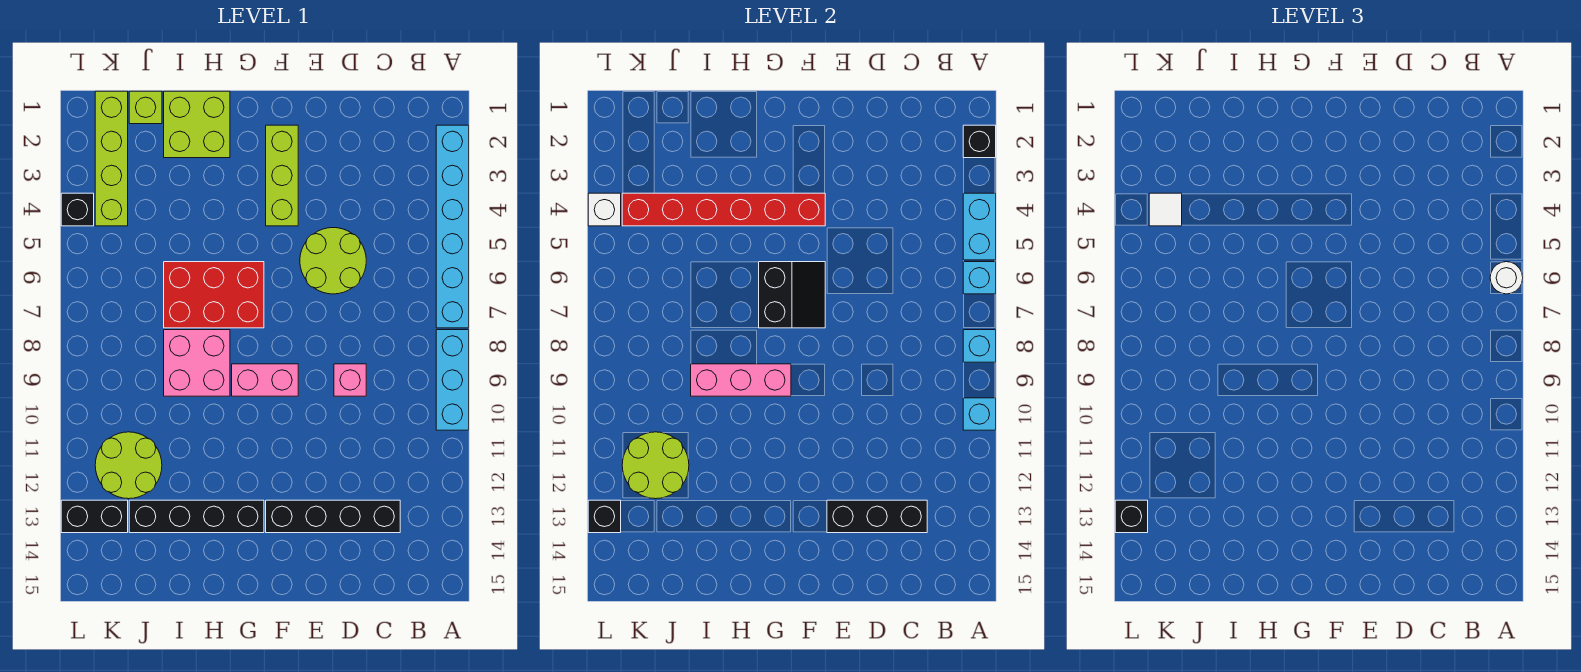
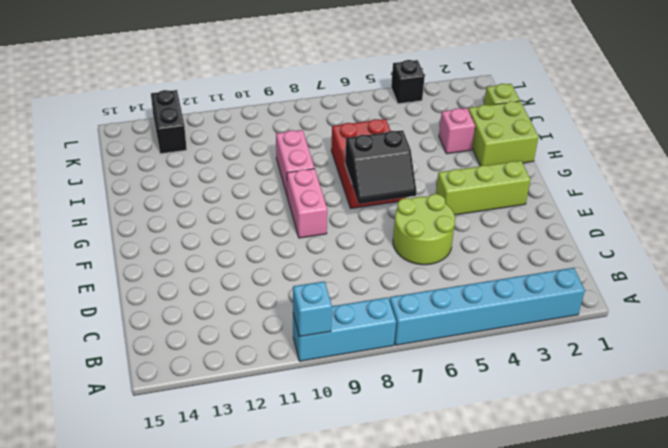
pink 1x2 brick [276,130,315,195] -> pink 2x2 brick [164,330,230,396]
pink 1x1 brick [439,108,475,154] -> pink 1x1 brick moved to [334,364,366,396]
none -> black 1x4 brick [266,500,400,533]
none -> black 1x4 brick [129,500,264,533]
none -> lime 2x2 round brick [95,432,162,499]
none -> lime 1x4 brick [95,91,128,226]

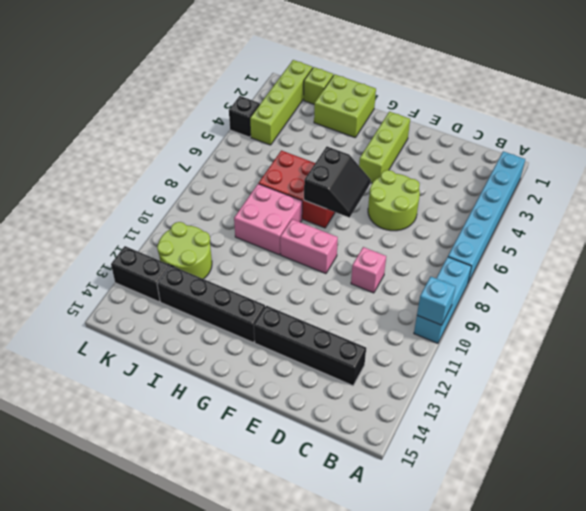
none -> black 1x1 brick [963,125,996,158]
none -> cyan 1x2 brick [963,193,996,260]
none -> cyan 1x1 brick [963,262,996,294]
none -> cyan 1x1 brick [963,330,996,362]

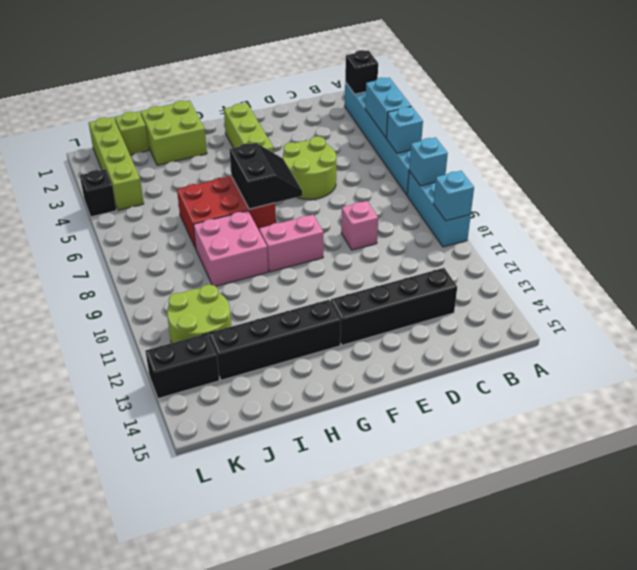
none -> black 1x3 brick [827,500,927,533]
none -> red 1x6 brick [622,193,825,226]
none -> pink 1x3 brick [691,364,791,396]
none -> lime 2x2 round brick [622,432,689,499]

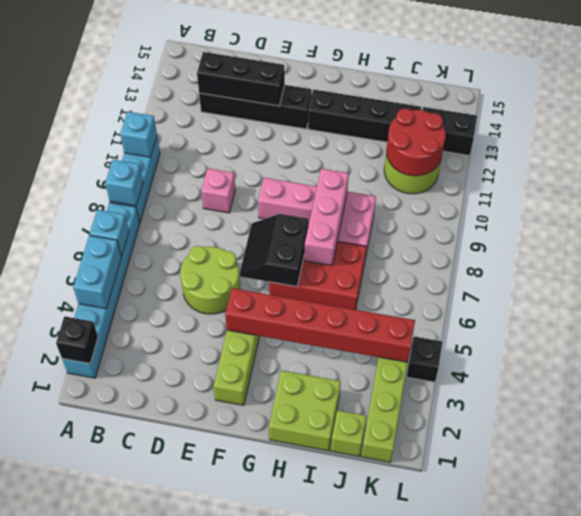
pink 1x3 brick [304,169,349,265] -> pink 1x3 brick turned to [691,364,791,396]
red 2x2 round brick [386,109,446,176] -> lime 2x2 round brick [622,432,689,499]
none -> white 1x1 brick [588,193,621,226]
none -> black 1x1 brick [588,500,621,533]
none -> white 1x1 round brick [1490,262,1523,294]
none -> white 1x1 tile [1149,193,1182,226]

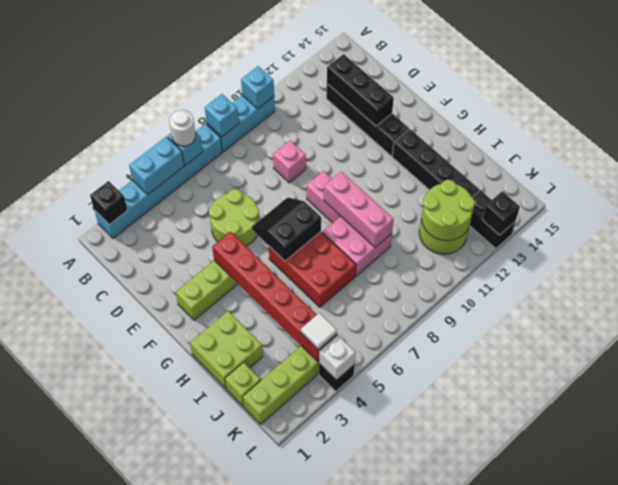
none -> black 1x1 brick [1115,500,1148,533]

